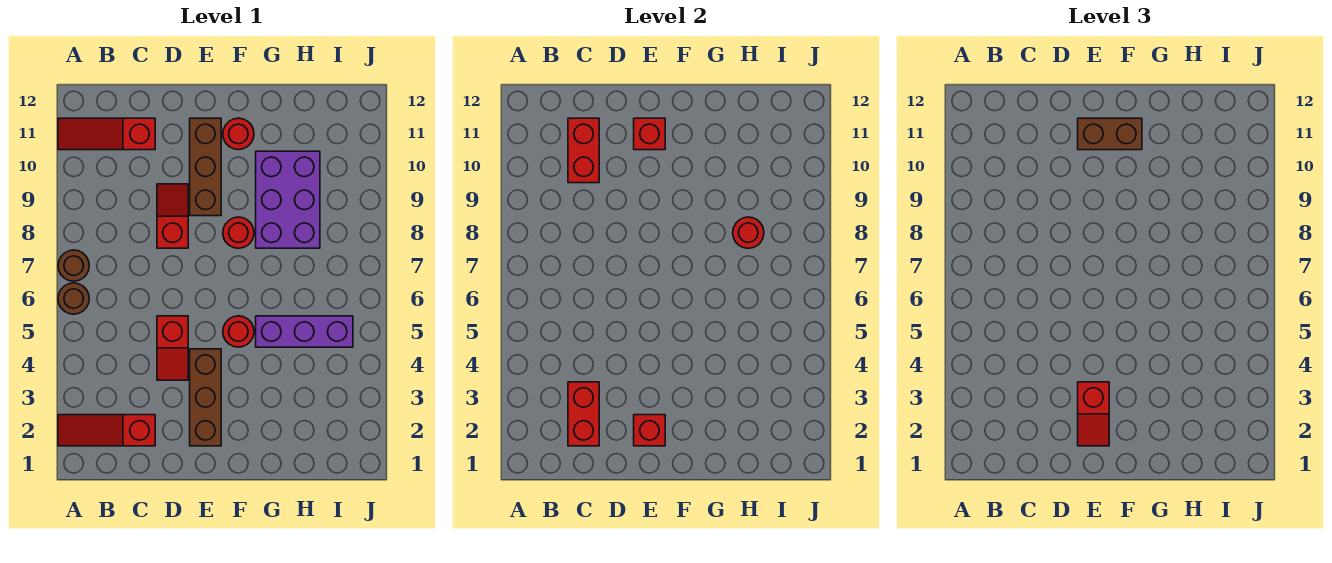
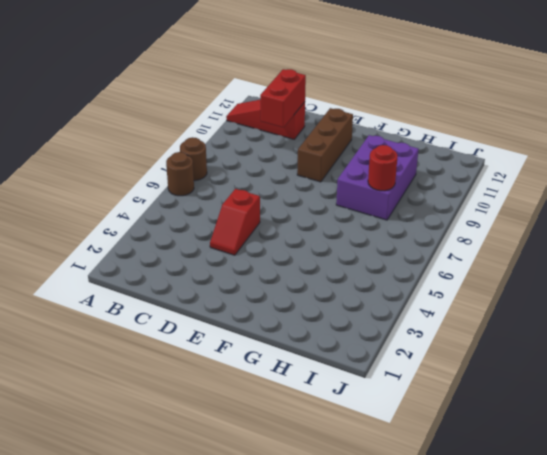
none -> red 1x3 slope [58,415,155,446]
none -> red 1x2 slope [157,184,188,248]
none -> brown 1x3 brick [190,349,221,446]

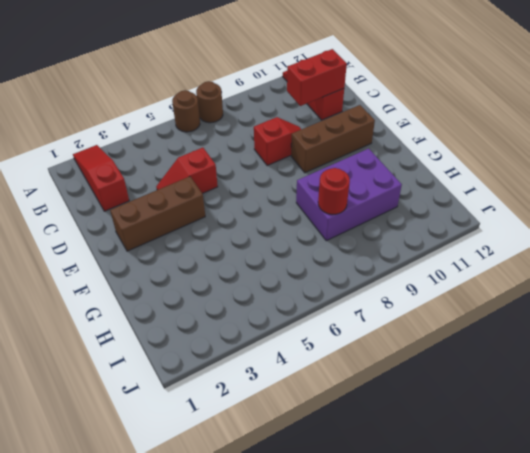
none -> red 1x1 round brick [223,316,254,347]
none -> red 1x1 round brick [223,217,254,248]
none -> red 1x1 round brick [223,118,254,150]

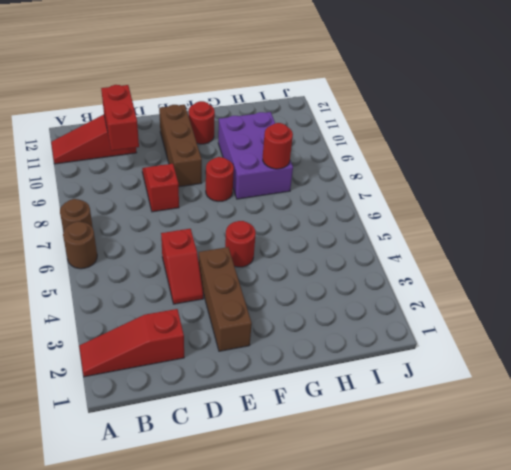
none -> purple 1x3 brick [256,316,353,347]
none -> red 1x2 brick [568,382,599,446]
none -> red 1x1 brick [634,415,665,446]

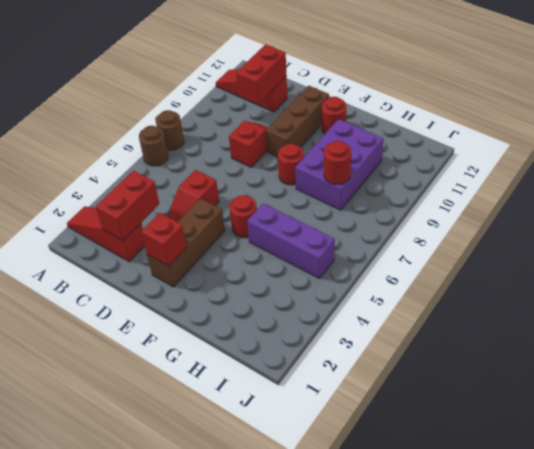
none -> red 1x1 brick [634,118,665,150]
none -> red 1x2 slope [1078,382,1109,446]
none -> brown 1x2 brick [1078,118,1142,150]

